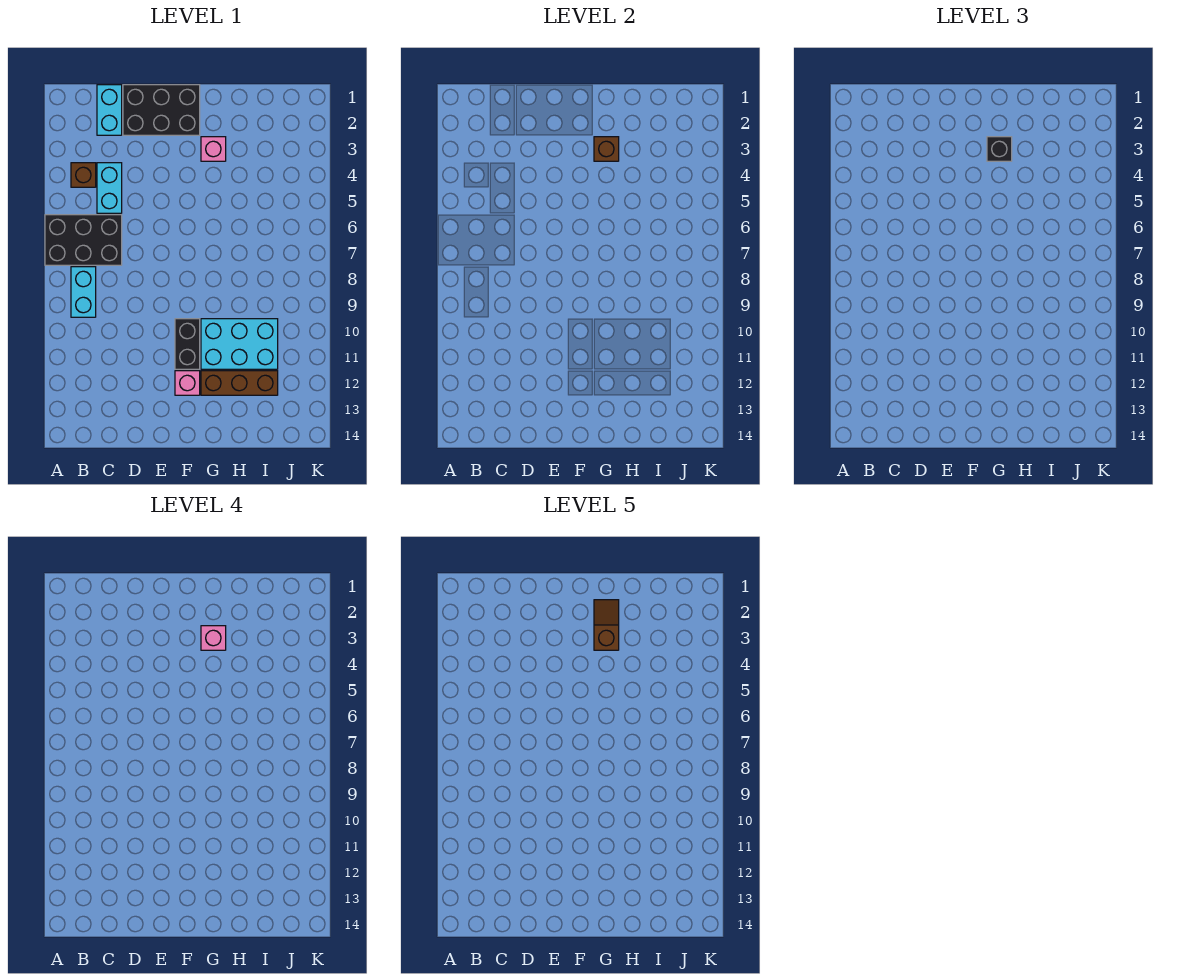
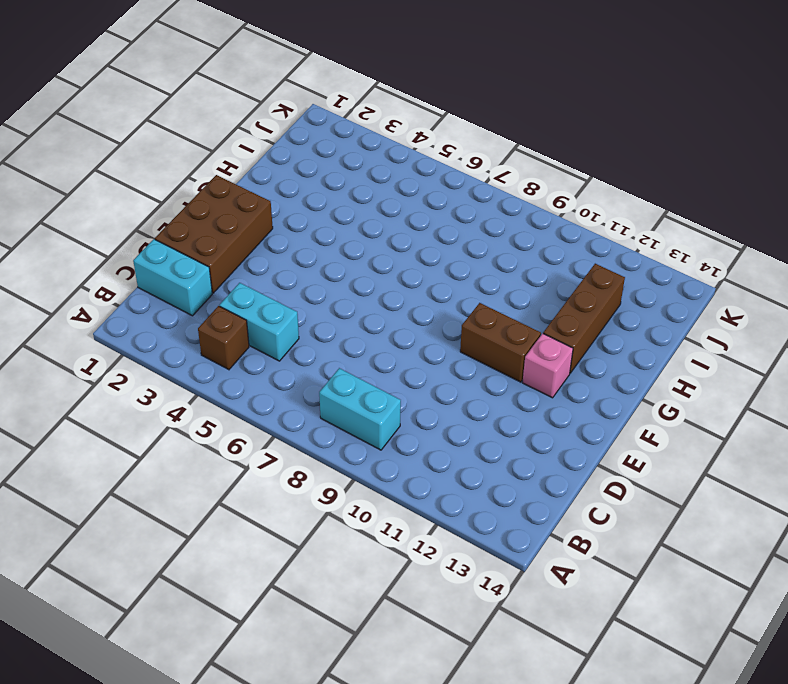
brown 2x3 brick [155,175,273,293] -> black 2x3 brick [123,85,200,135]
brown 1x2 brick [460,303,541,382] -> black 1x2 brick [175,319,200,369]
none -> black 2x3 brick [45,215,122,265]
none -> pink 1x1 brick [201,137,226,161]
none -> cyan 2x3 brick [201,319,278,369]

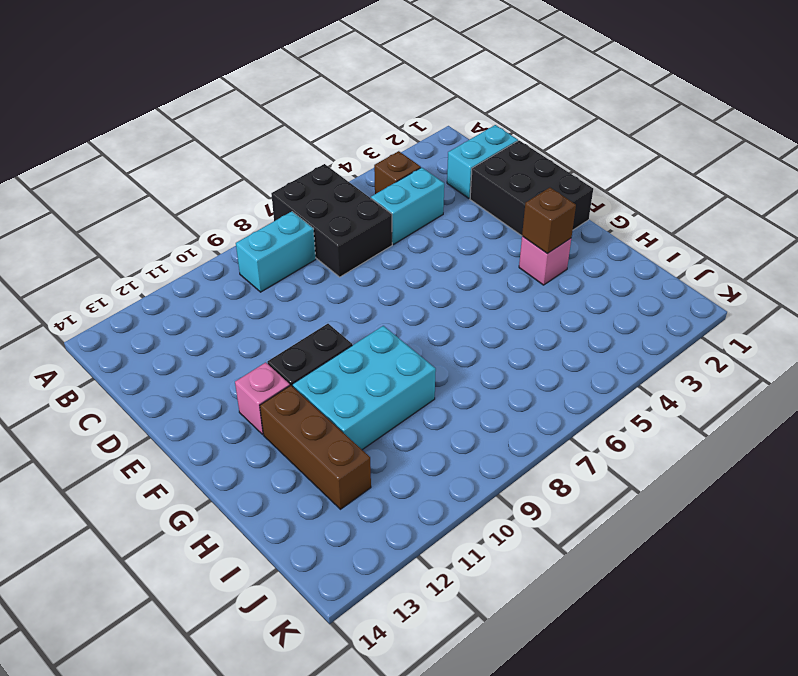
cyan 2x3 brick [292,326,436,450] -> cyan 2x3 brick turned to [201,319,278,369]
none -> black 1x1 brick [987,137,1012,161]
none -> pink 1x1 brick [201,626,226,650]
none -> brown 1x2 slope [594,600,619,650]

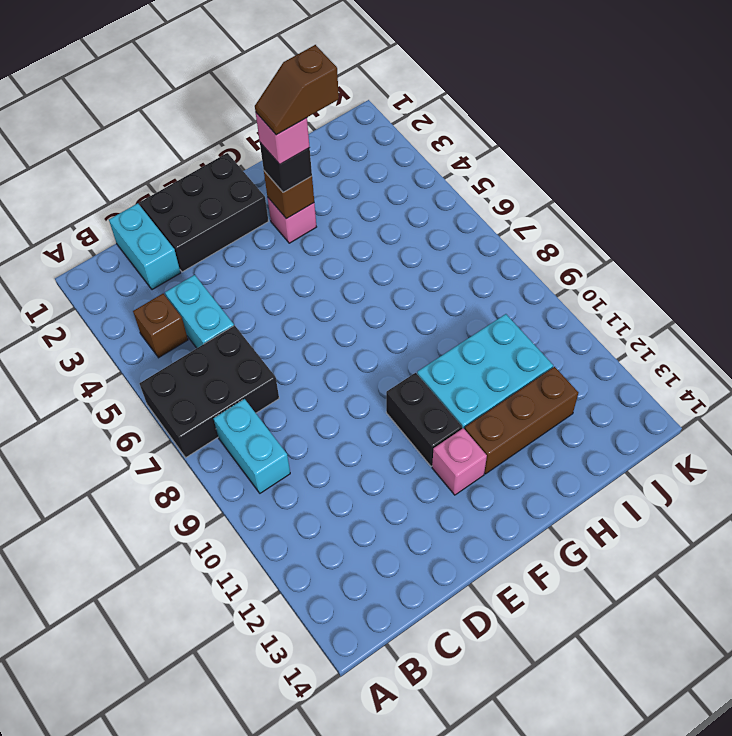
brown 1x2 slope [255,45,339,135] -> brown 1x2 slope turned to [594,600,619,650]

